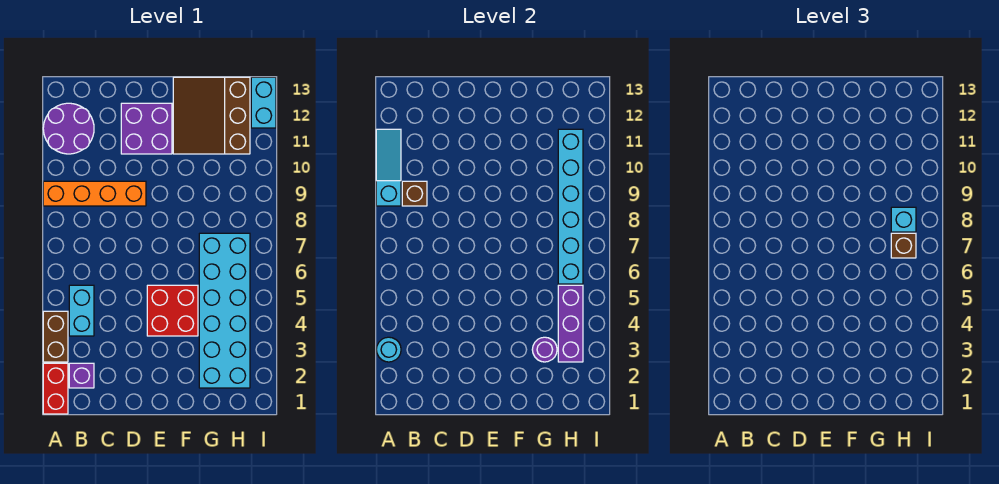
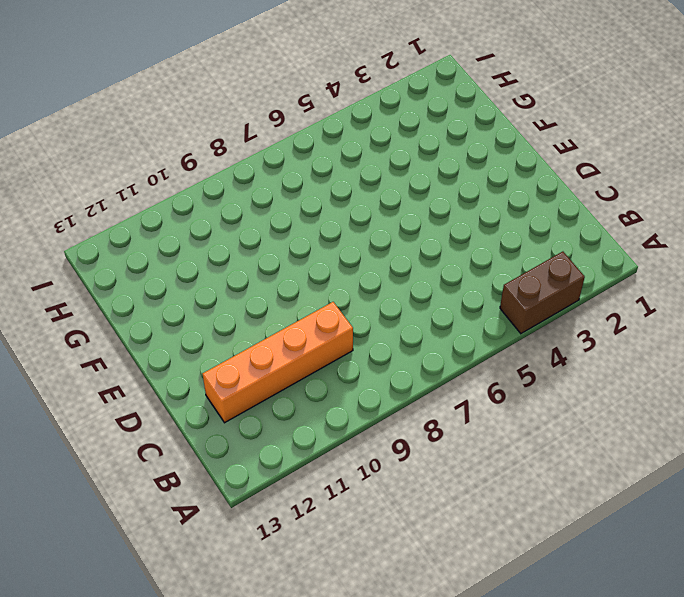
orange 1x4 brick [203,302,353,423] -> orange 1x4 brick turned to [43,181,146,206]
none -> red 1x2 brick [43,363,68,414]
none -> purple 2x2 round brick [43,103,94,154]
none -> purple 1x1 brick [69,363,94,388]

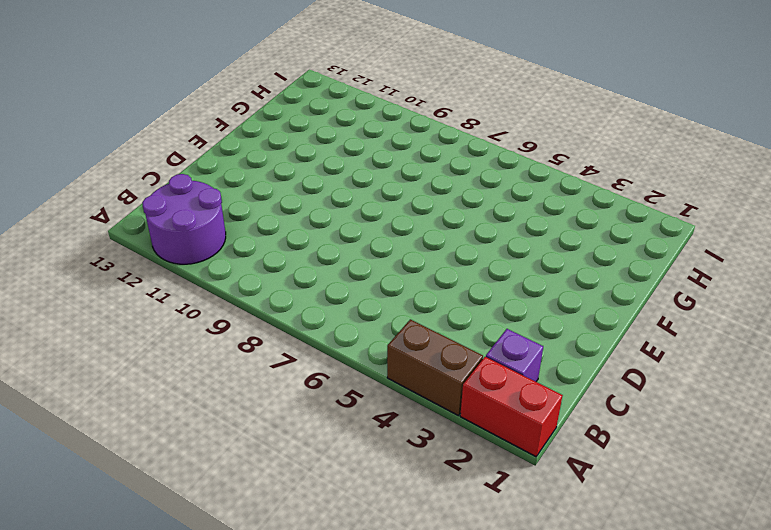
none -> orange 1x4 brick [43,181,146,206]
none -> cyan 1x2 brick [69,285,94,336]
none -> purple 2x2 brick [121,103,172,154]

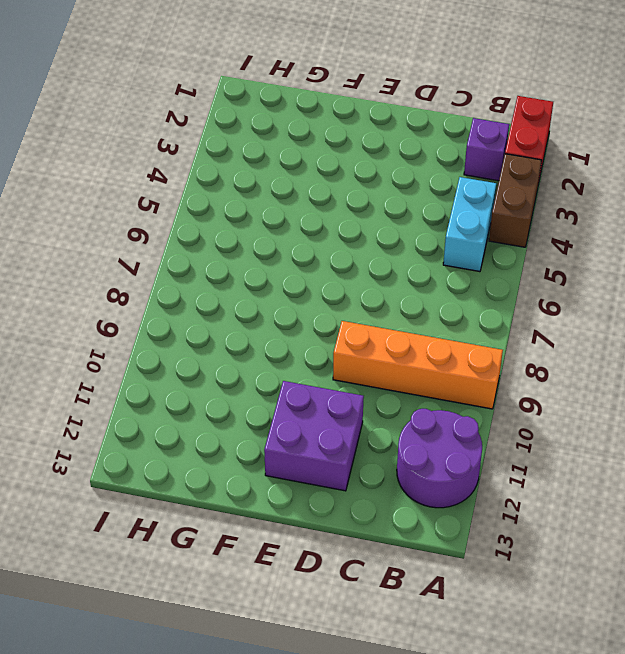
none -> red 2x2 brick [147,285,198,336]
none -> brown 3x3 slope [173,77,250,154]
none -> cyan 2x6 brick [199,233,250,388]

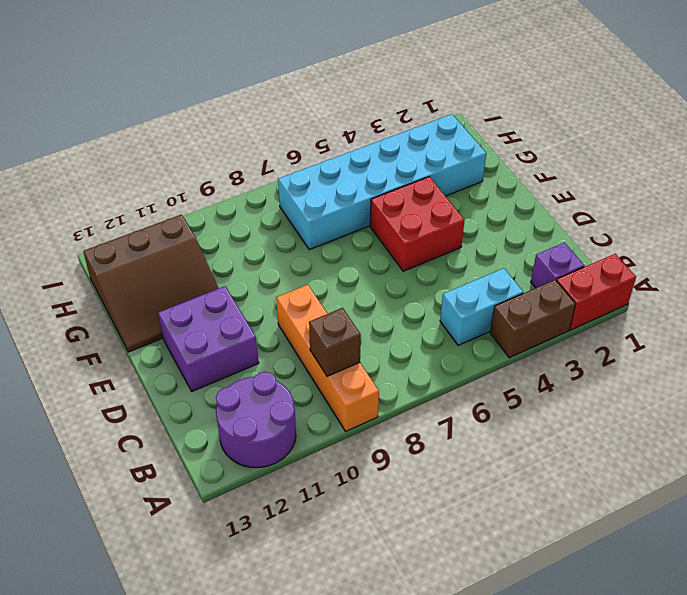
none -> cyan 1x2 brick [251,77,276,128]
none -> cyan 1x1 round brick [376,337,401,362]
none -> cyan 1x3 slope [376,129,401,206]

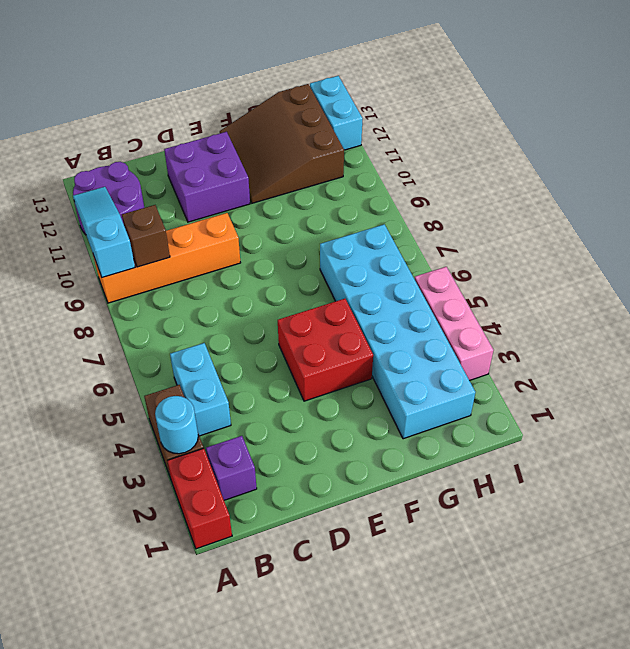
pink 1x3 brick [415,267,494,380] -> none
none -> purple 1x1 round brick [532,337,557,362]
none -> purple 1x3 brick [558,285,583,362]
none -> cyan 1x6 brick [558,129,583,284]

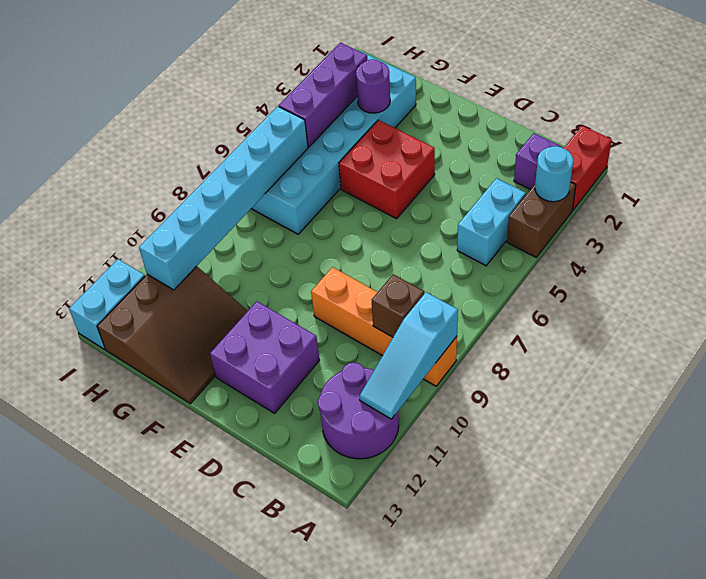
none -> brown 1x1 brick [891,233,916,258]
none -> cyan 1x1 brick [891,207,916,232]

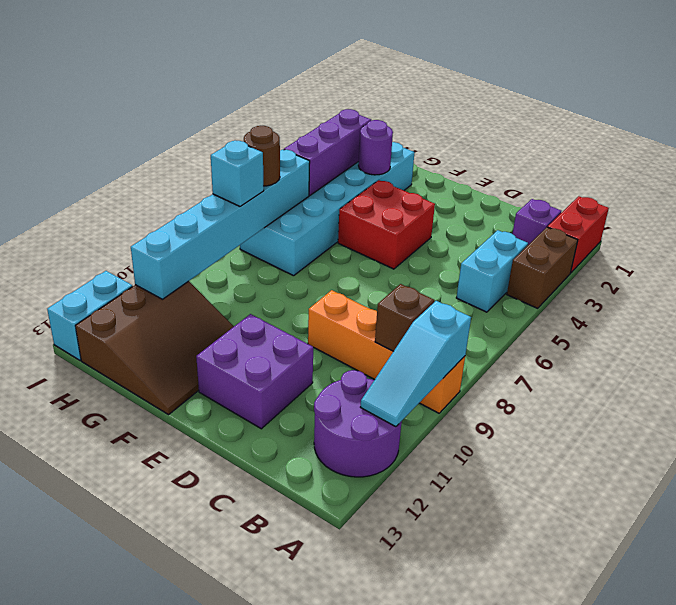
brown 1x1 round brick [244,126,280,186] -> brown 1x1 brick [891,233,916,258]
none -> cyan 1x1 round brick [376,337,401,362]

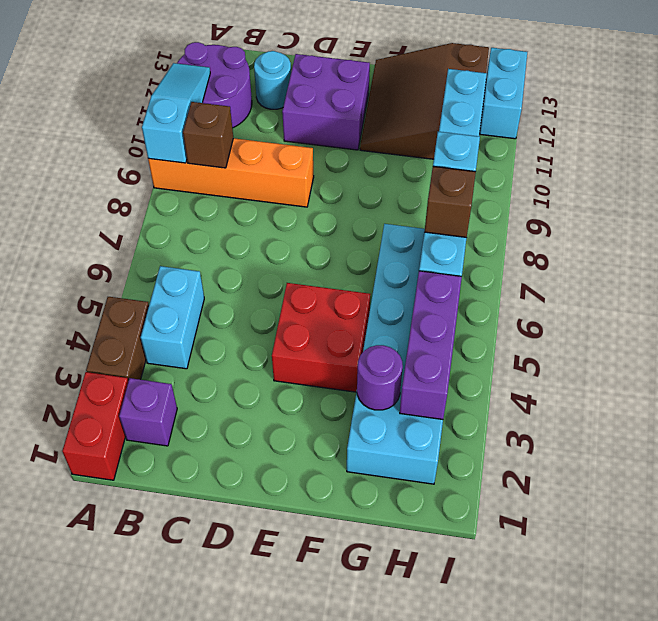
cyan 1x1 round brick [254,51,291,109] -> cyan 1x1 round brick moved to [376,337,401,362]

